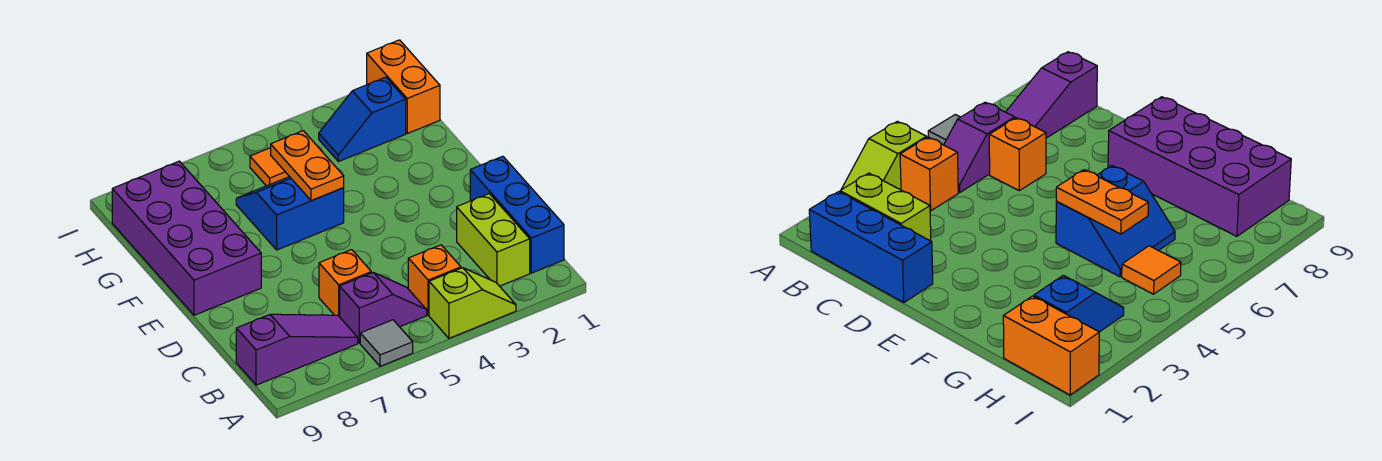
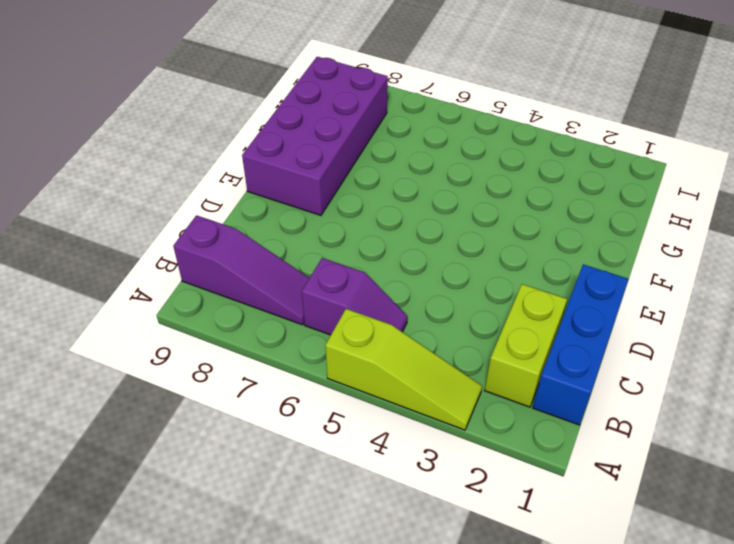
lime 1x3 slope [325,309,482,430] -> lime 1x2 slope [429,268,516,338]
none -> grey 1x1 tile [360,320,413,366]
none -> orange 1x1 brick [408,245,461,315]
none -> orange 1x1 brick [319,250,371,317]

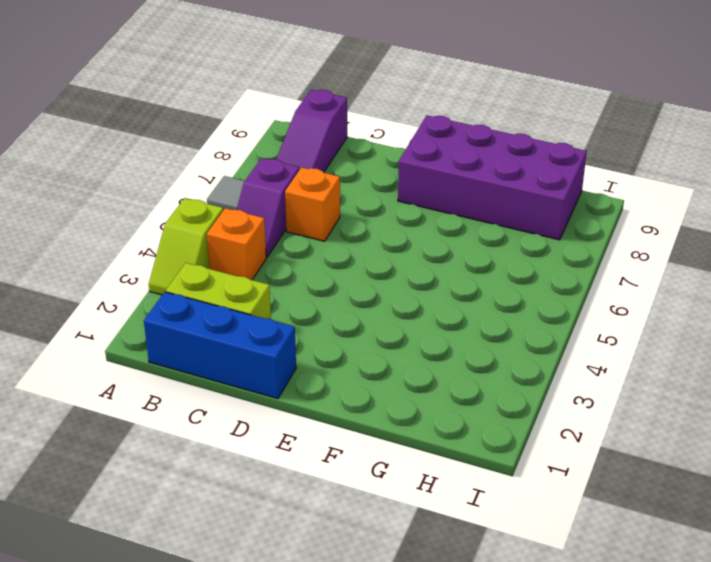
none -> blue 2x2 slope [236,177,344,250]
none -> orange 1x2 brick [367,40,440,133]
none -> blue 1x2 slope [319,77,406,162]

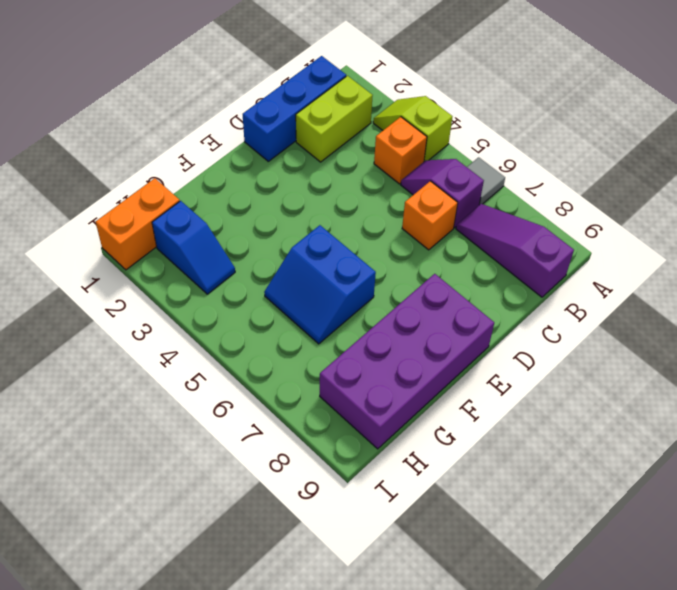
none -> orange 1x1 tile [250,148,289,186]
none -> orange 1x2 plate [271,131,344,201]

